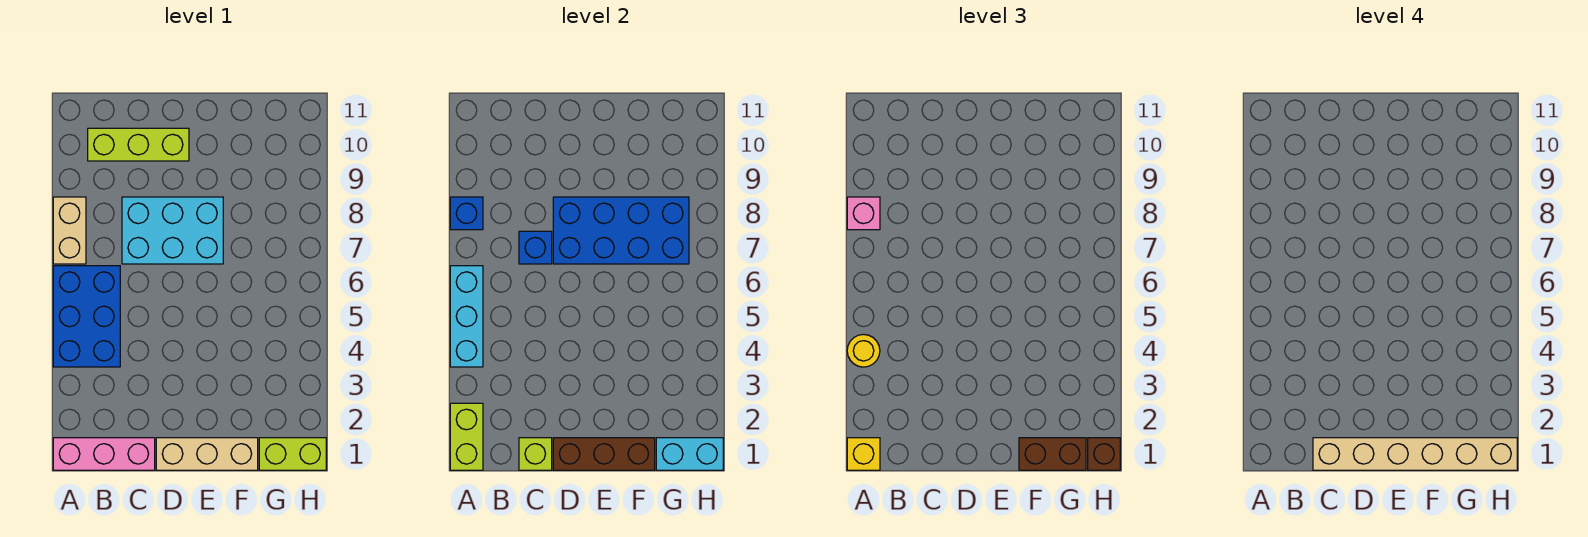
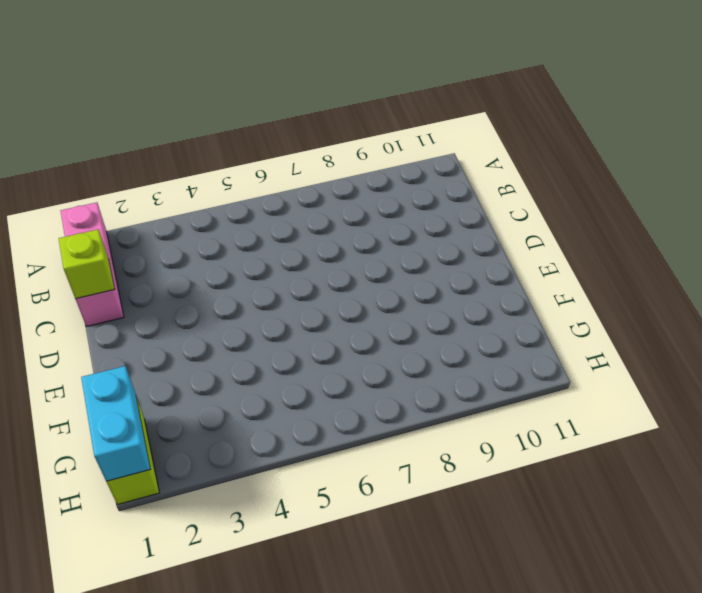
none -> blue 2x3 brick [53,266,120,367]
none -> tan 1x2 brick [53,197,86,264]
none -> lime 1x3 brick [88,128,189,161]

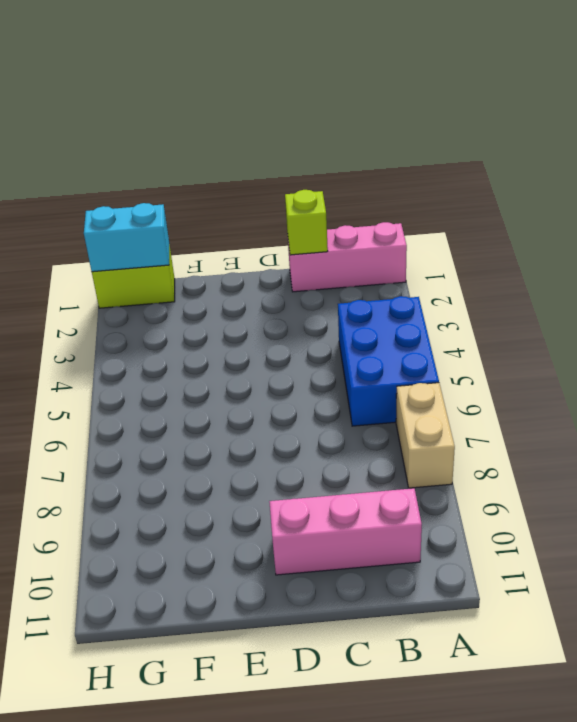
pink 1x3 brick [269,488,422,575] -> lime 1x3 brick [88,128,189,161]
none -> cyan 2x3 brick [122,197,223,264]
none -> tan 1x3 brick [156,438,258,470]
none -> lime 1x2 brick [450,403,483,470]

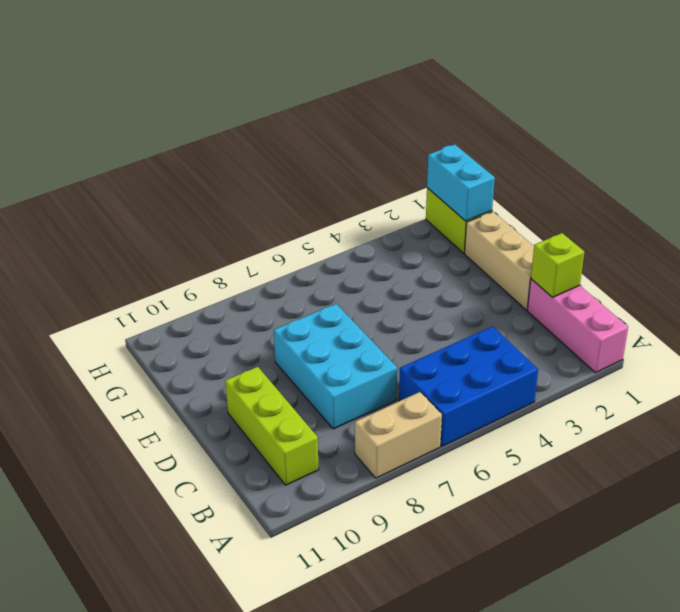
none -> lime 1x2 brick [450,403,483,470]
none -> cyan 1x3 brick [450,266,483,367]
none -> blue 1x1 brick [450,197,483,230]

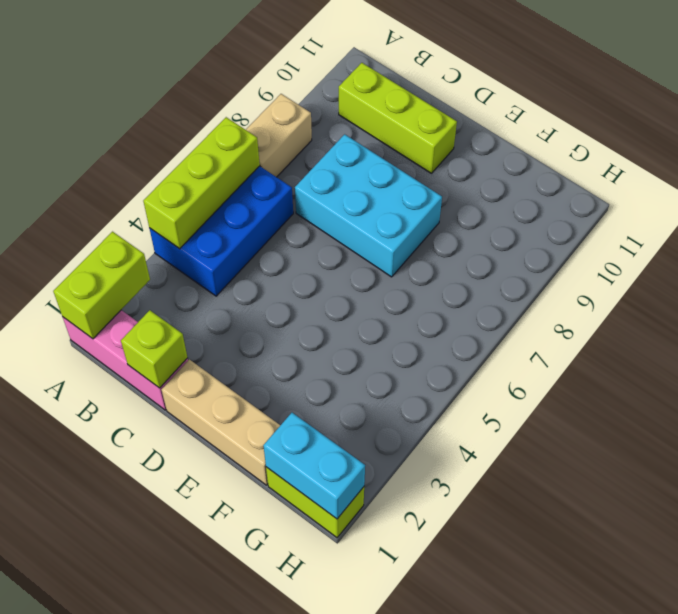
lime 1x3 brick [143,117,260,249] -> cyan 1x3 brick [450,266,483,367]
none -> blue 1x1 brick [450,197,483,230]
none -> blue 1x1 brick [519,231,552,264]
none -> brown 1x3 brick [553,438,655,470]

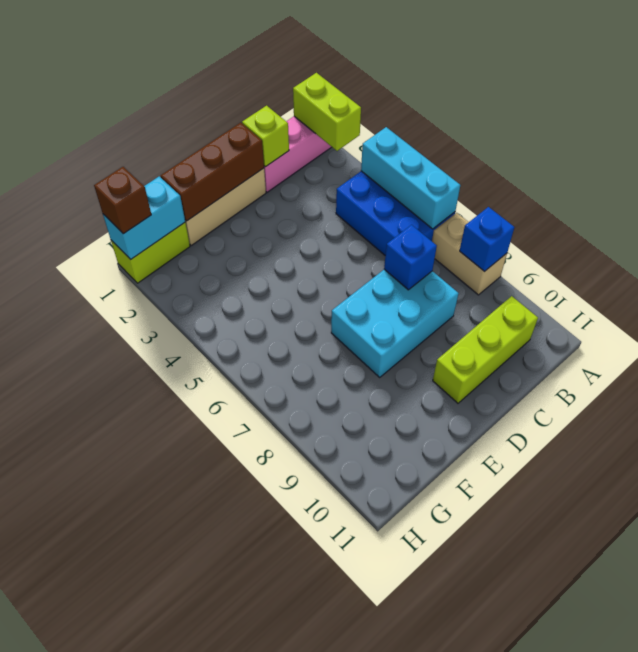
none -> blue 2x4 brick [553,197,689,264]
none -> yellow 1x1 brick [847,438,880,470]
none -> yellow 1x1 round brick [847,334,880,367]

